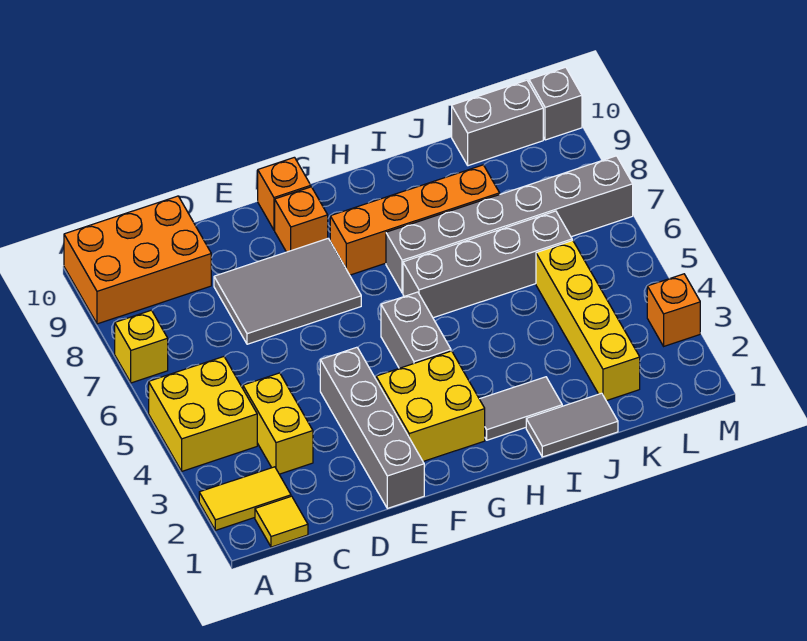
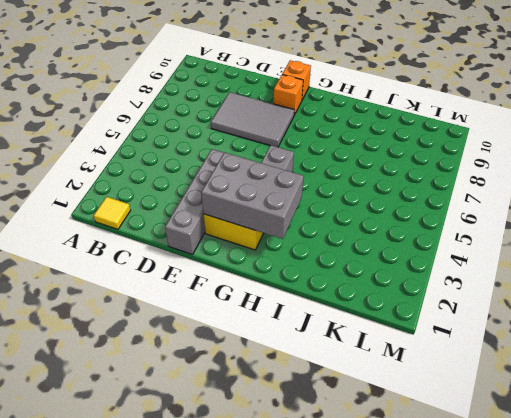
grey 2x3 brick [201,152,304,239] -> none
none -> yellow 1x2 tile [199,467,291,530]
none -> yellow 2x2 brick [149,357,257,471]
none -> yellow 1x1 brick [115,310,168,383]

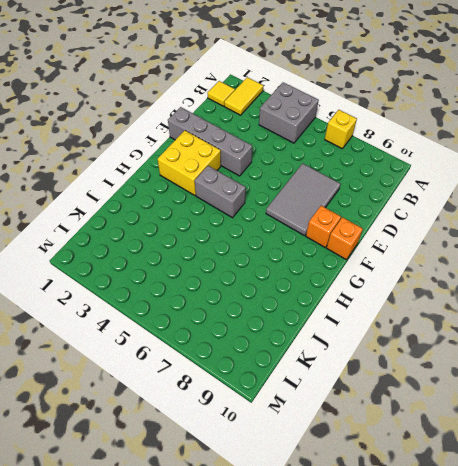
grey 2x2 brick [259,82,319,143] -> yellow 2x2 brick [149,357,257,471]
none -> orange 2x3 brick [64,196,211,324]
none -> yellow 1x2 brick [243,373,313,474]
none -> orange 1x4 brick [330,165,500,275]

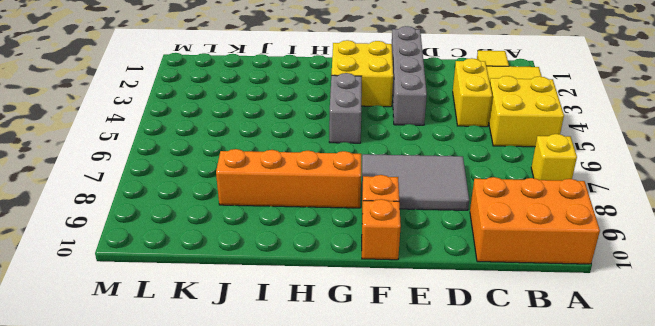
none -> grey 1x2 tile [480,377,562,440]
none -> grey 1x4 brick [403,211,572,318]
none -> grey 1x6 brick [386,156,633,293]

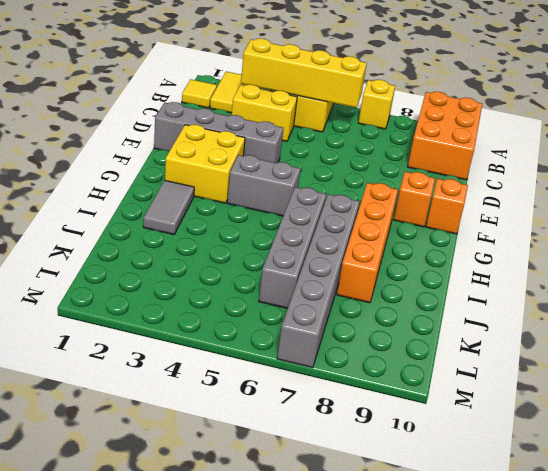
yellow 1x4 brick [241,38,367,108] -> yellow 1x4 brick moved to [536,240,640,401]
none -> grey 2x3 tile [214,239,361,344]
none -> grey 1x2 tile [526,393,618,457]
none -> grey 1x2 brick [452,80,543,166]

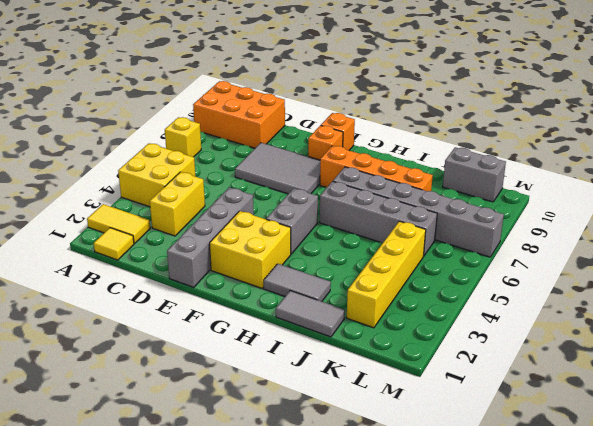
none -> orange 1x1 brick [647,274,700,346]
none -> grey 1x1 brick [529,67,582,140]

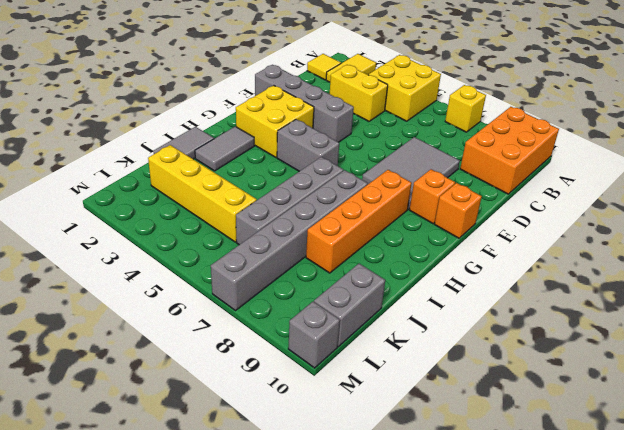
none -> orange 1x1 brick [647,274,700,346]

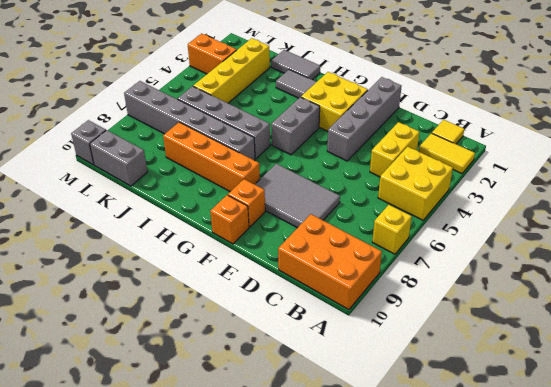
orange 1x2 brick [188,34,237,74] -> orange 1x1 brick [647,274,700,346]

